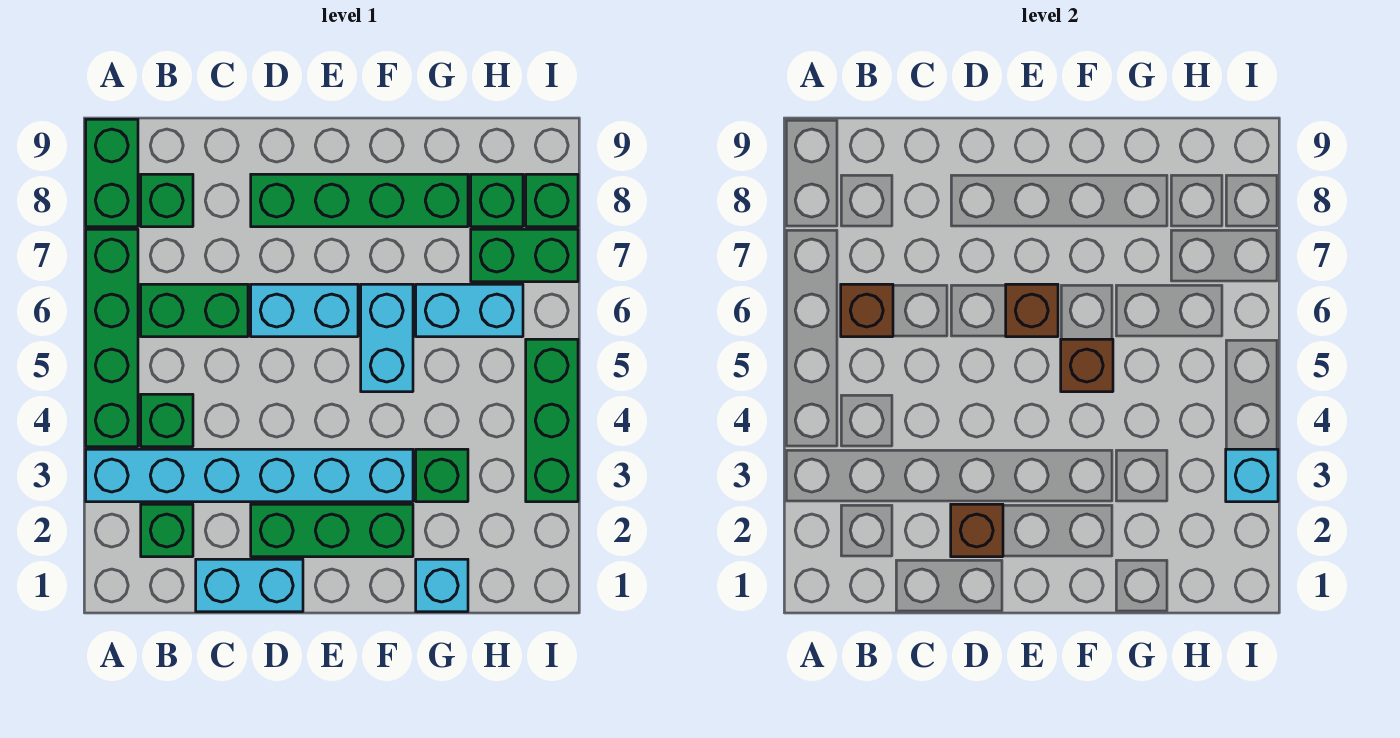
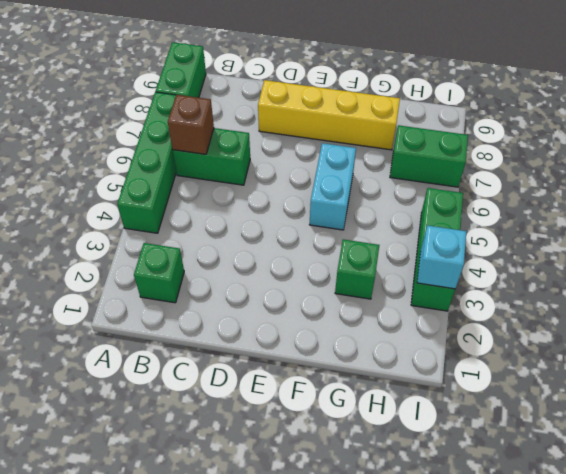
yellow 1x4 brick [258,80,400,150] -> green 1x4 brick [251,174,468,227]
none -> cyan 1x6 brick [86,449,413,502]
none -> green 1x1 brick [141,394,193,447]
none -> green 1x1 brick [141,174,193,227]

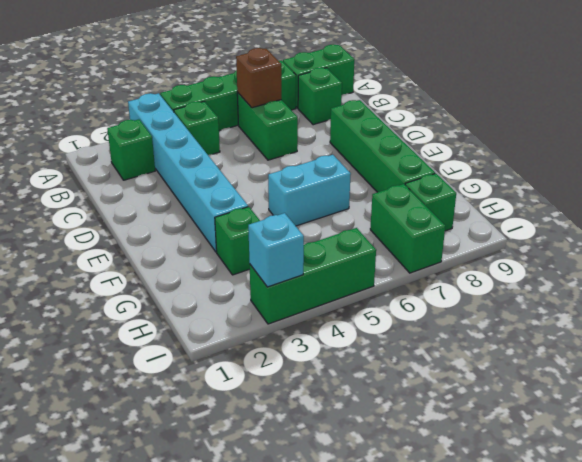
none -> cyan 1x2 brick [196,559,303,612]
none -> green 1x3 brick [251,504,413,557]
none -> cyan 1x2 brick [251,284,358,337]

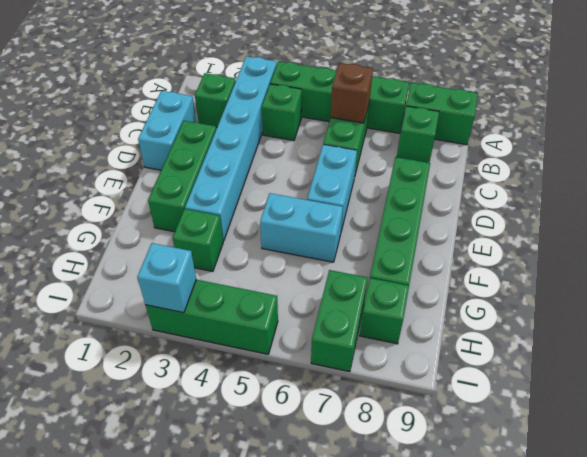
none -> cyan 1x1 brick [416,559,468,612]
none -> cyan 1x2 brick [416,284,523,337]
none -> green 1x1 brick [526,174,578,227]

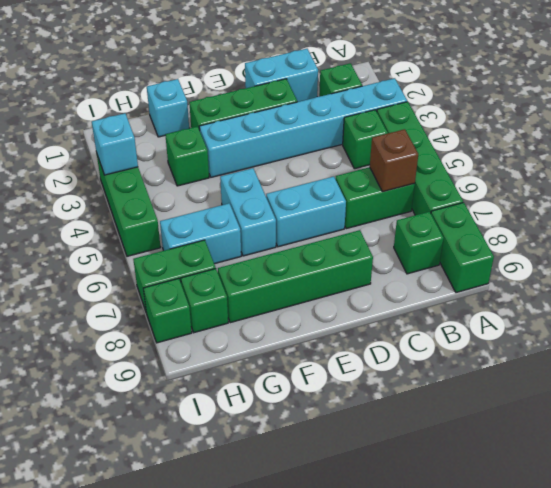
none -> brown 1x1 brick [951,504,1003,557]
none -> brown 1x1 brick [1006,284,1058,337]
none -> brown 1x1 brick [1061,339,1113,392]

